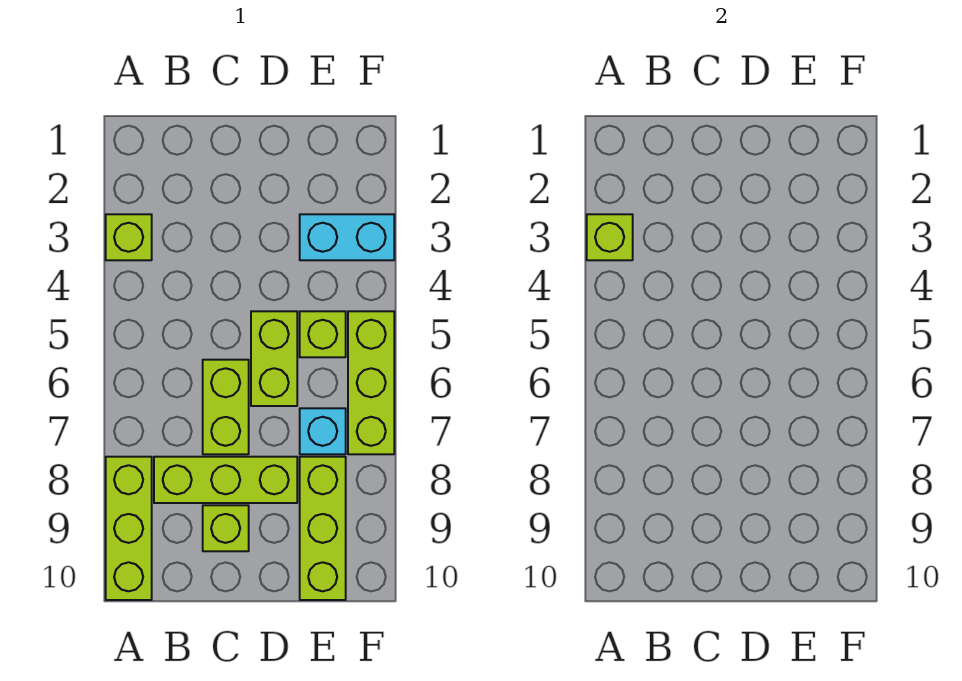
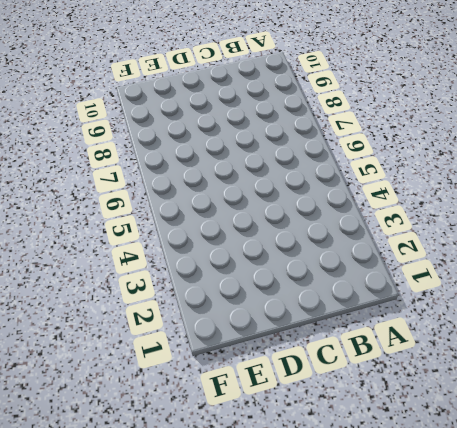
none -> lime 1x1 brick [106,214,152,260]
none -> lime 1x3 brick [106,457,152,600]
none -> lime 1x3 brick [154,457,297,503]

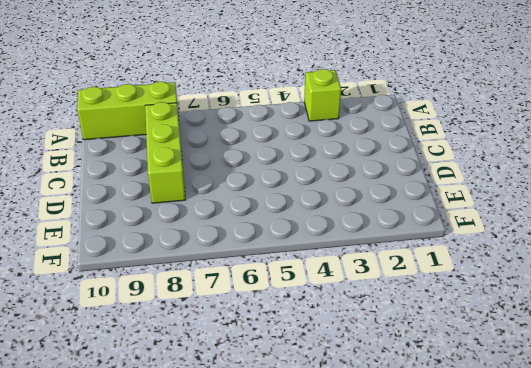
none -> lime 1x2 brick [203,360,249,454]
none -> lime 1x1 brick [203,505,249,551]
none -> lime 1x2 brick [251,311,297,406]

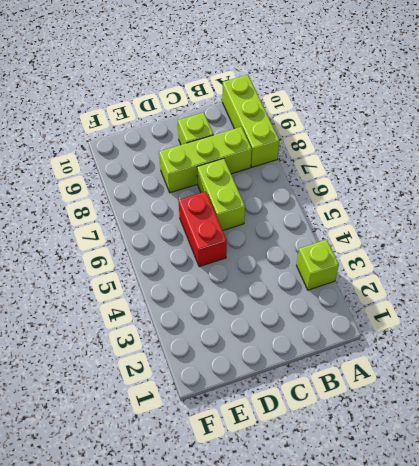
red 1x2 brick [178,191,227,267] -> lime 1x2 brick [251,311,297,406]
none -> cyan 1x2 brick [300,214,394,260]
none -> lime 1x1 brick [300,311,346,357]
none -> cyan 1x1 brick [300,408,346,454]

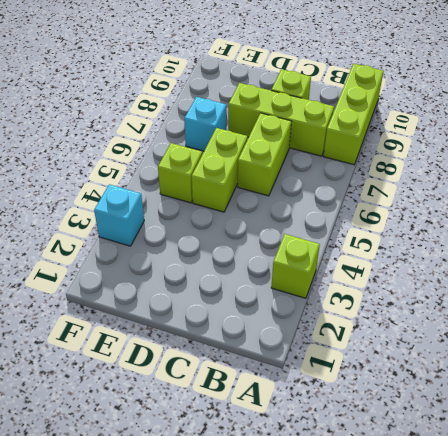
cyan 1x1 brick [94,184,144,246] -> cyan 1x2 brick [300,214,394,260]
none -> lime 1x3 brick [300,457,346,600]
none -> lime 1x3 brick [348,311,394,454]
none -> lime 1x1 brick [587,214,633,260]

